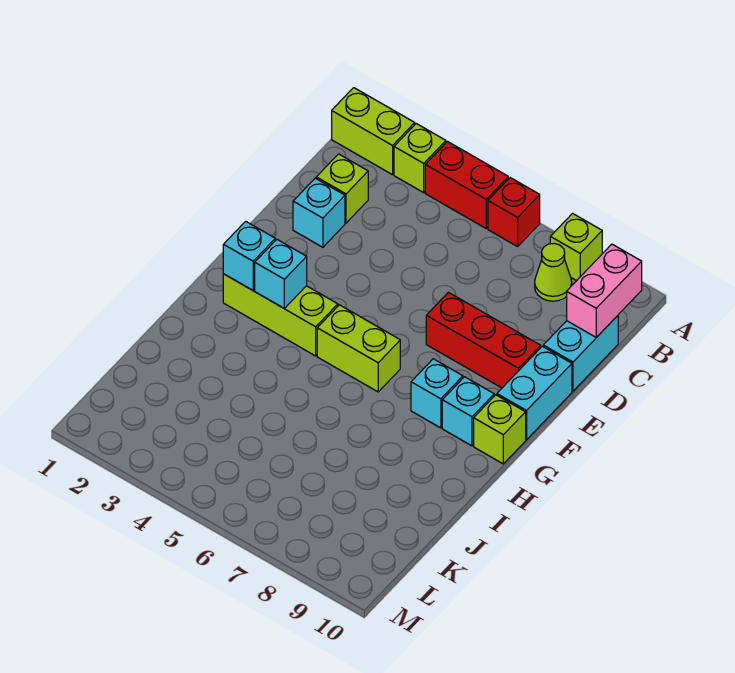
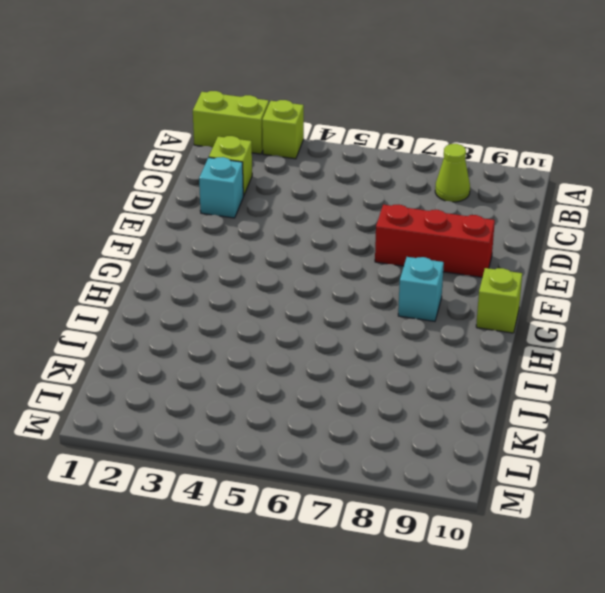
none -> red 1x2 brick [425,142,508,228]
none -> red 1x1 brick [488,178,540,247]
none -> lime 1x1 brick [550,214,602,281]

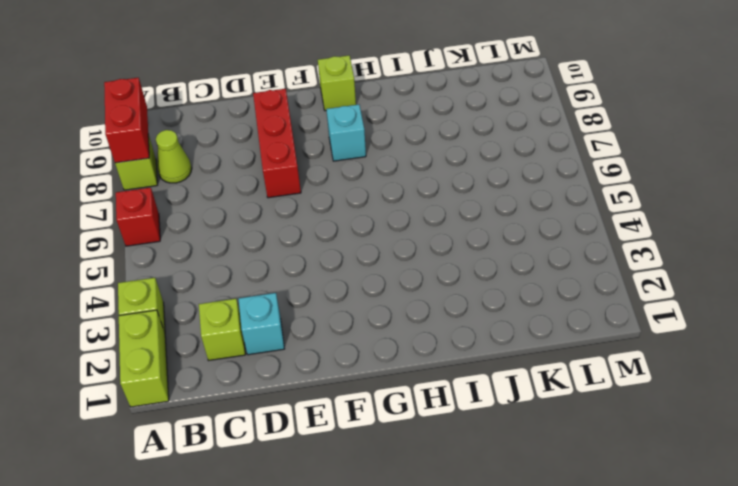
red 1x2 brick [104,78,149,163] -> red 1x2 brick moved to [425,142,508,228]
none -> cyan 1x2 brick [543,316,618,391]
none -> cyan 1x2 brick [497,346,572,440]
none -> lime 1x3 brick [223,274,338,356]

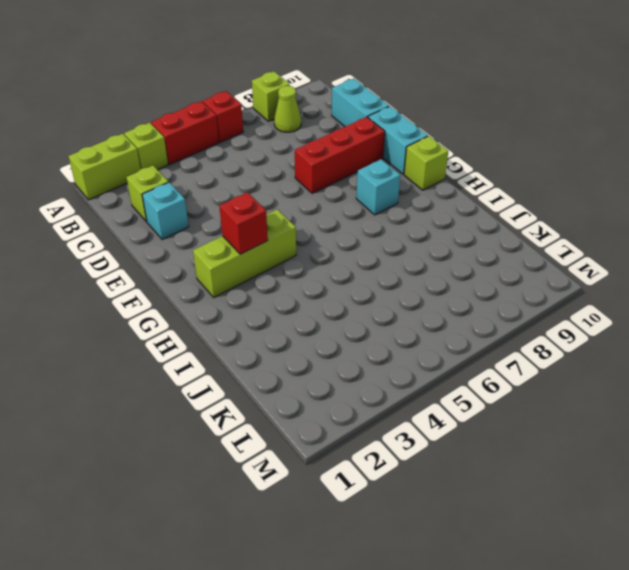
red 1x1 brick [219,192,268,254] -> cyan 1x1 brick [255,240,307,308]
none -> lime 1x2 brick [317,305,400,392]
none -> cyan 1x1 brick [442,377,494,446]
none -> pink 1x2 brick [567,244,642,337]

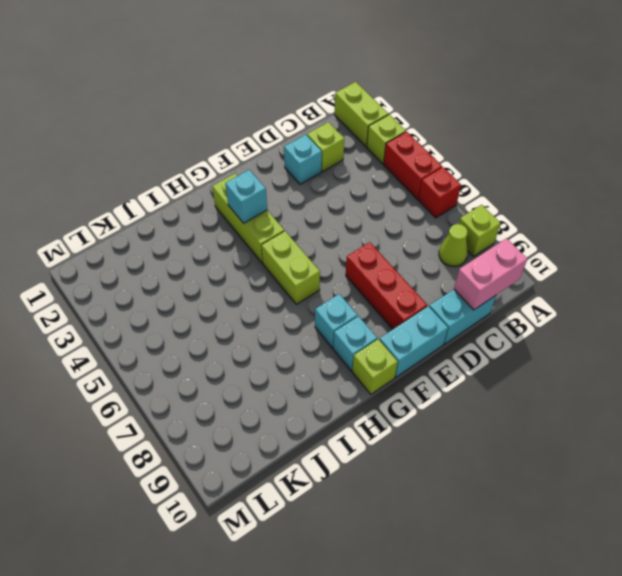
none -> cyan 1x1 brick [223,221,275,290]

